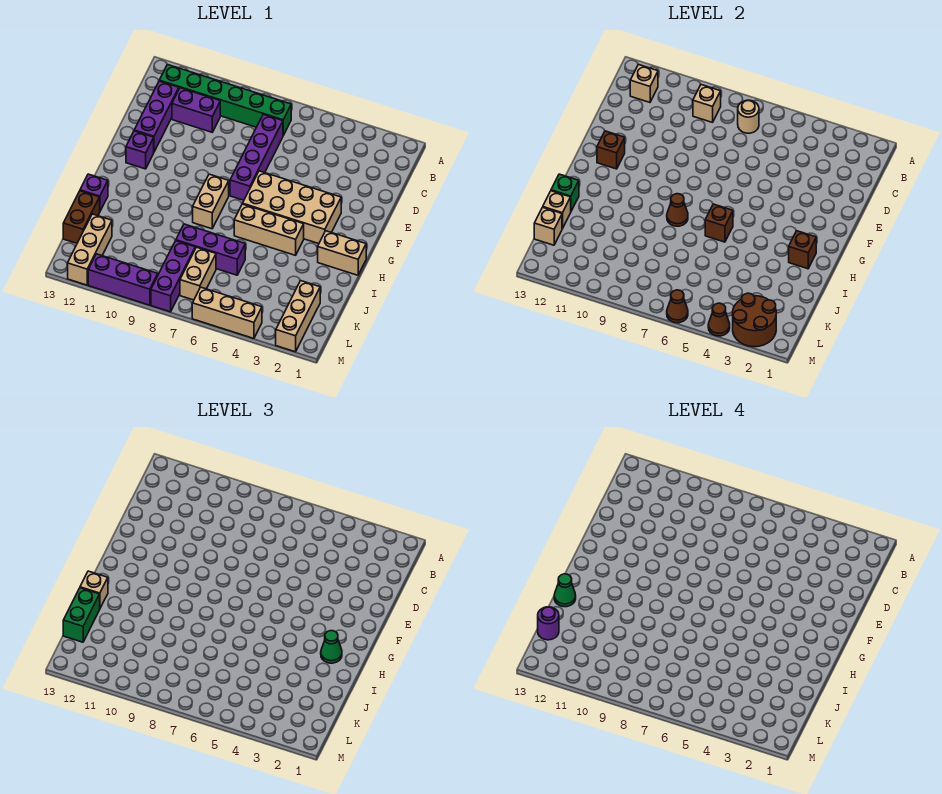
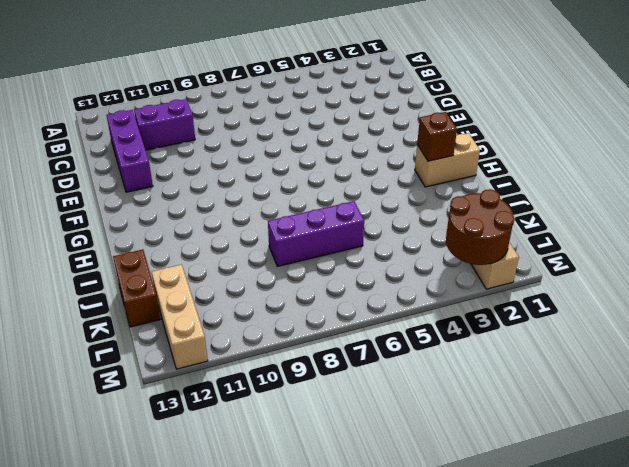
none -> green 1x6 brick [159,64,291,135]
none -> purple 1x4 brick [230,114,283,200]
none -> tan 2x4 brick [243,171,341,244]
none -> purple 1x1 brick [126,131,154,169]

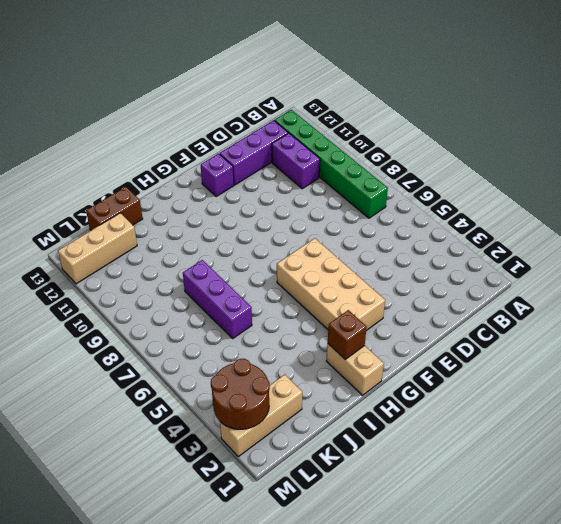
none -> purple 1x4 brick [230,114,283,200]
none -> tan 1x2 brick [193,174,229,229]
none -> tan 1x3 brick [234,204,304,255]
none -> purple 1x1 brick [80,174,108,211]

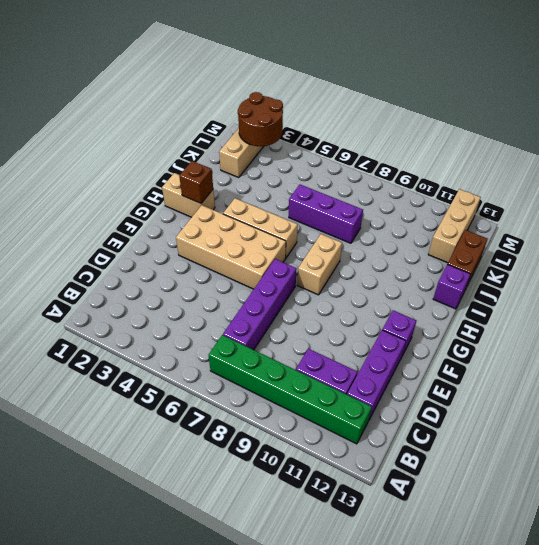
none -> tan 1x2 brick [180,247,216,300]
none -> purple 1x3 brick [151,241,195,312]
none -> tan 1x3 brick [192,287,262,338]
none -> purple 1x3 brick [88,254,158,305]

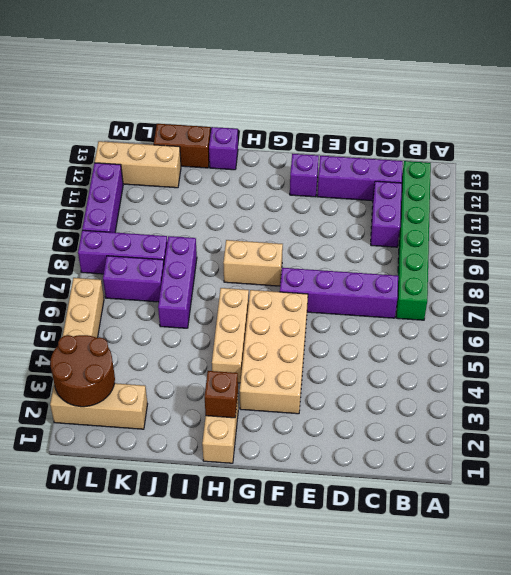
purple 1x2 brick [103,256,164,302] -> tan 1x2 brick [180,247,216,300]
none -> tan 1x1 round brick [738,100,759,133]
none -> tan 1x1 brick [693,85,721,122]
none -> tan 1x1 brick [630,64,658,102]
none -> brown 1x1 brick [597,131,625,169]

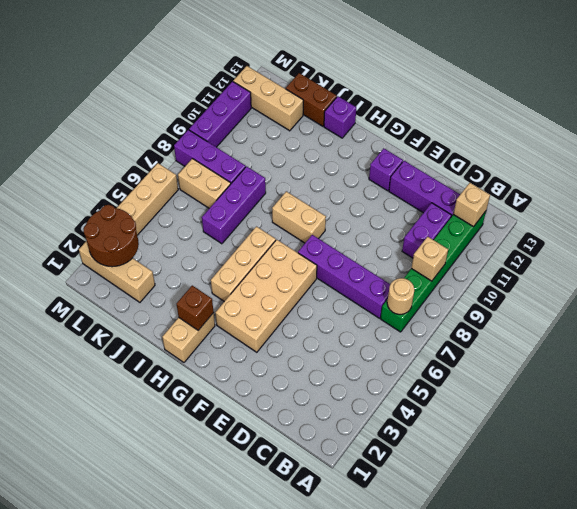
none -> brown 1x1 brick [597,131,625,169]
none -> brown 1x1 brick [705,204,733,242]
none -> brown 1x1 cone [667,194,688,226]
none -> green 1x1 brick [551,174,579,211]

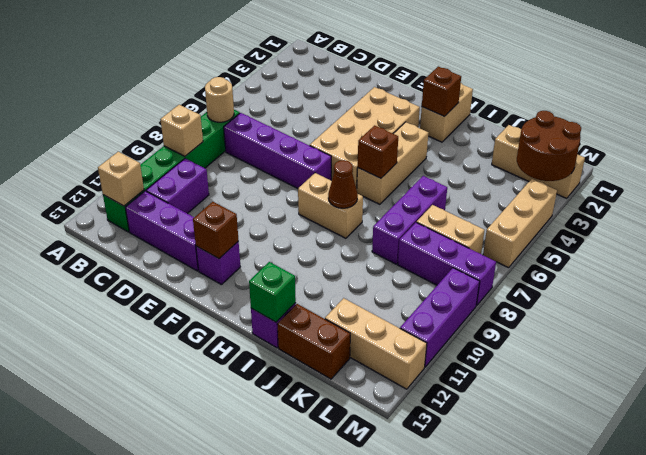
none -> tan 1x1 brick [543,191,571,229]
none -> tan 1x1 brick [534,207,562,245]
none -> brown 1x1 cone [708,303,730,336]
none -> brown 1x1 cone [667,290,688,323]

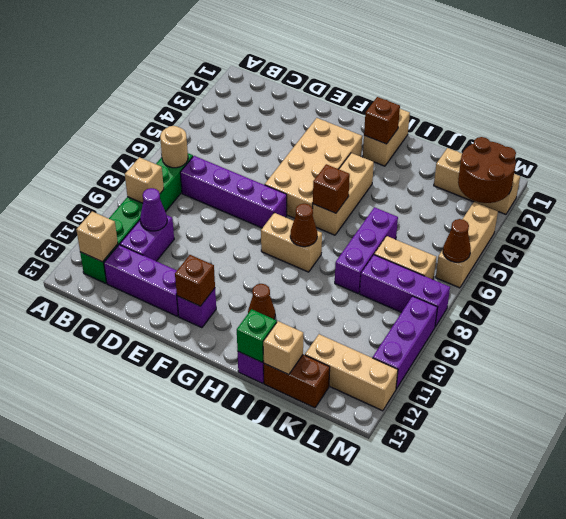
purple 1x1 cone [140,188,167,231] -> none
brown 1x1 cone [248,284,275,319] -> brown 1x1 cone moved to [708,303,730,336]
none -> tan 1x1 brick [534,207,562,245]
none -> green 1x1 cone [321,631,342,663]
none -> tan 1x1 brick [80,571,108,608]
none -> green 1x2 brick [63,588,100,642]

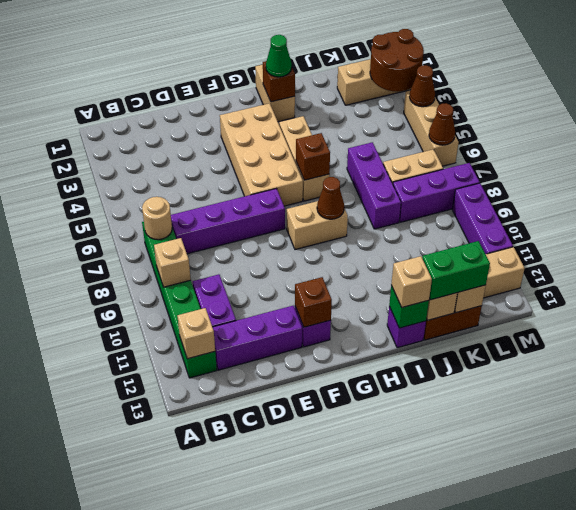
none -> green 1x1 cone [554,574,576,607]
none -> purple 1x1 round brick [538,607,559,640]

